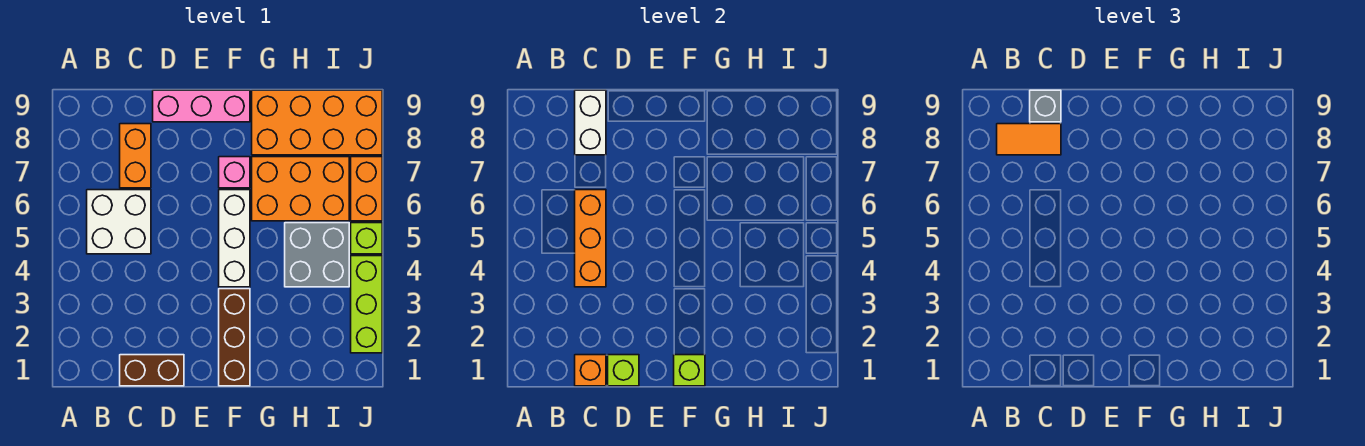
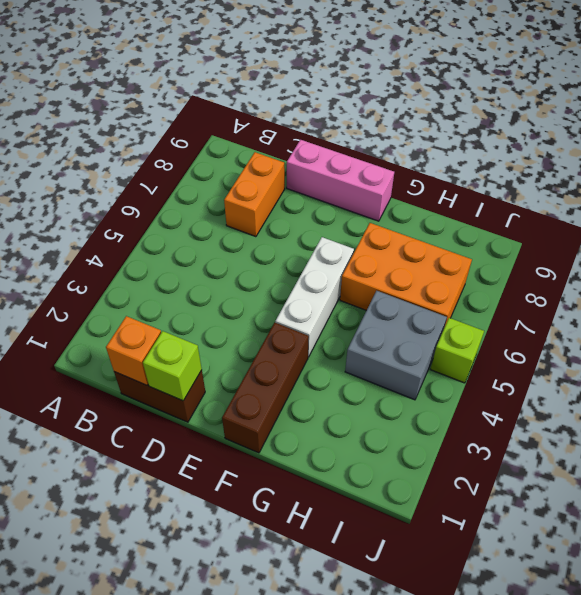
none -> white 2x2 brick [87,190,151,254]
none -> pink 1x1 brick [219,157,250,188]
none -> orange 2x4 brick [252,90,382,155]

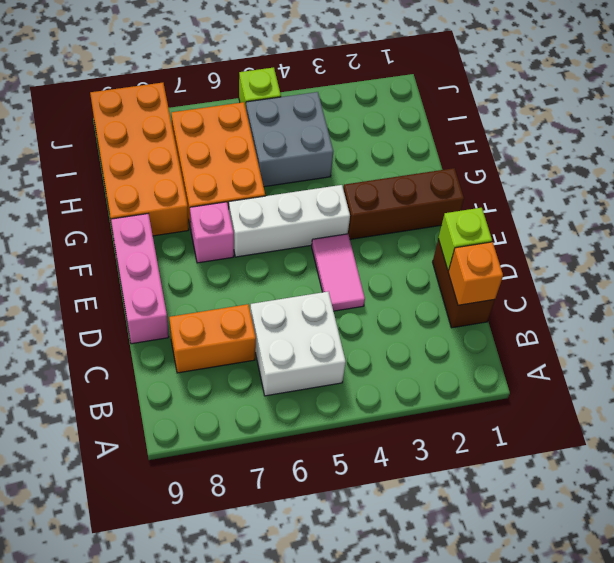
pink 1x2 tile [312,234,365,311] -> none
none -> lime 1x3 brick [351,256,382,353]
none -> orange 1x2 brick [351,157,382,221]
none -> orange 1x3 brick [575,190,606,287]

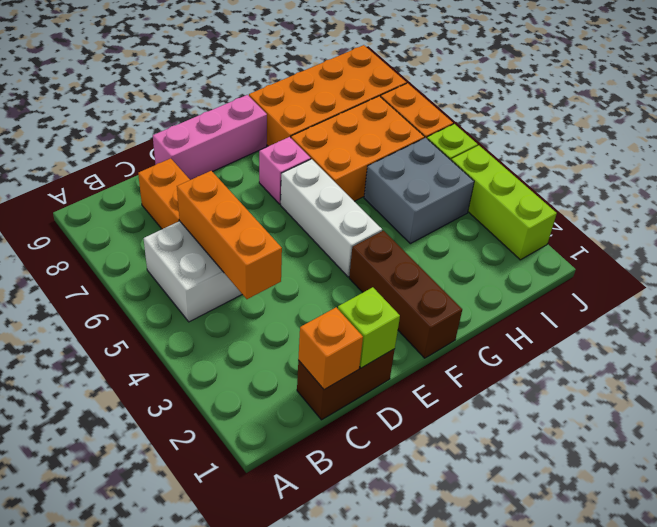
none -> white 1x2 brick [575,90,606,155]
none -> lime 1x1 brick [674,355,705,386]
none -> orange 1x2 tile [997,124,1061,155]

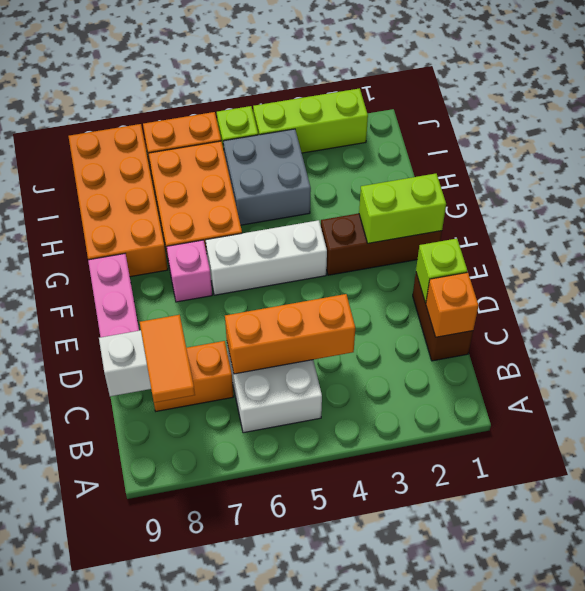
lime 1x2 brick [359,174,446,243] -> lime 1x1 brick [674,355,705,386]
none -> grey 1x1 brick [1030,90,1061,122]

